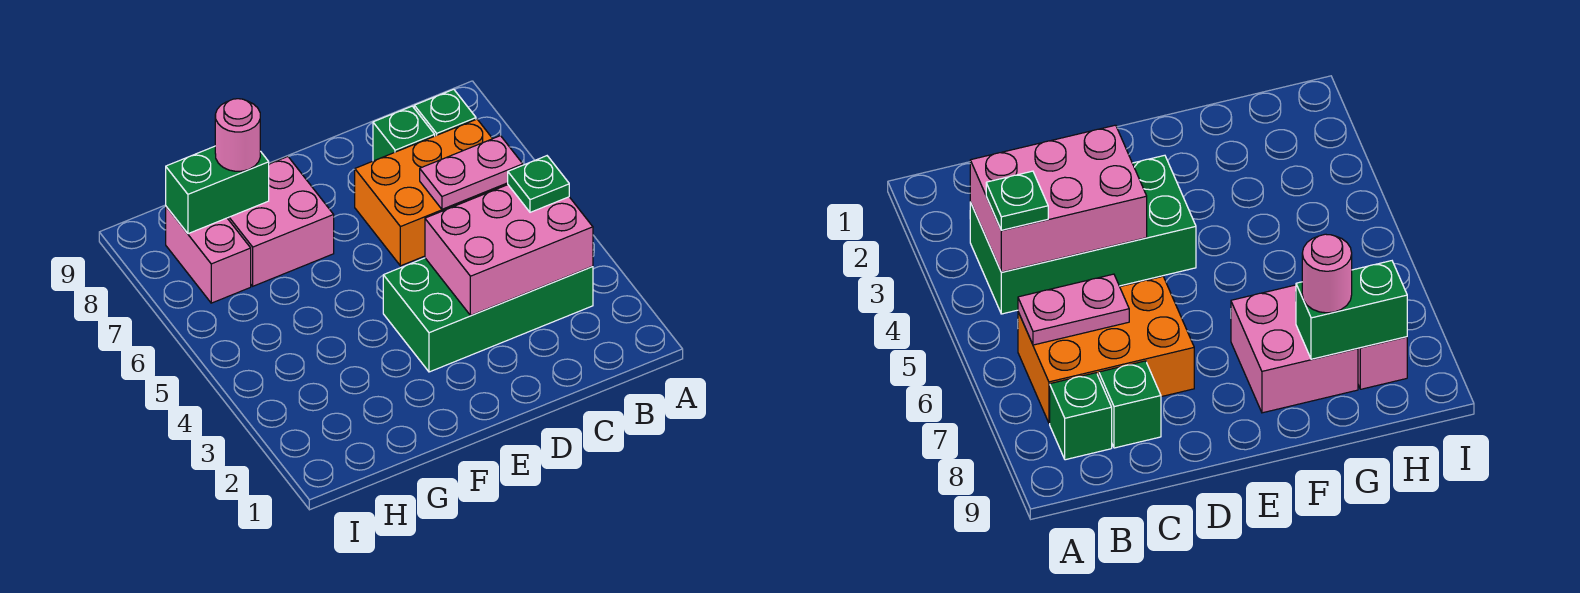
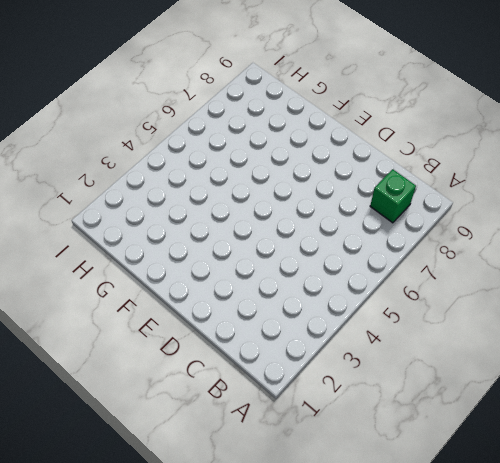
none -> green 2x4 brick [383,258,593,372]
none -> orange 2x3 brick [355,119,508,266]

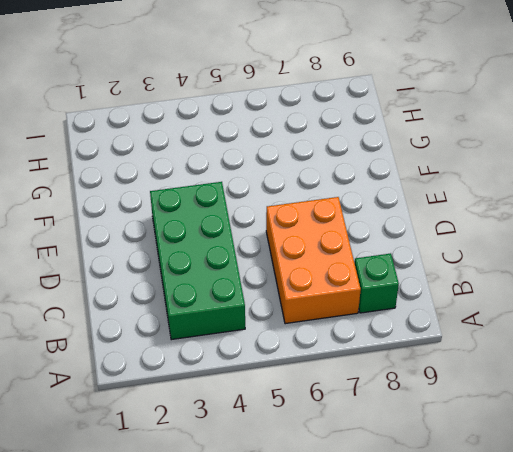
none -> green 1x1 brick [373,106,435,161]
none -> pink 2x2 brick [228,157,334,286]

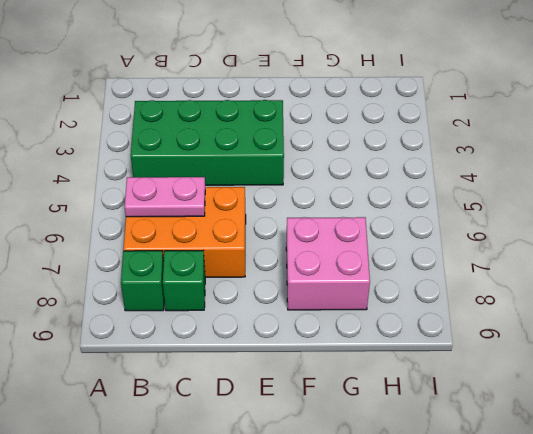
none -> pink 1x2 brick [166,207,251,303]
none -> pink 2x3 brick [425,185,593,316]

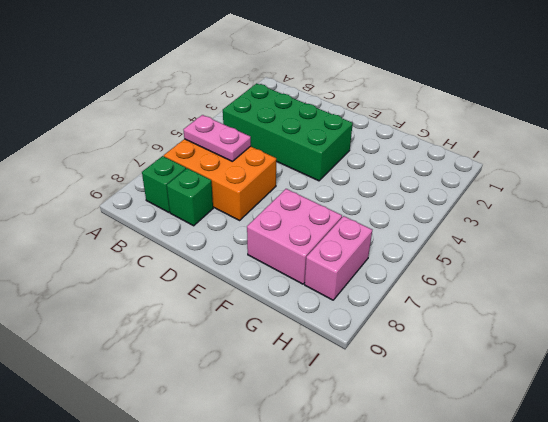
none -> pink 2x3 brick [425,185,593,316]
none -> green 1x2 brick [166,146,269,234]

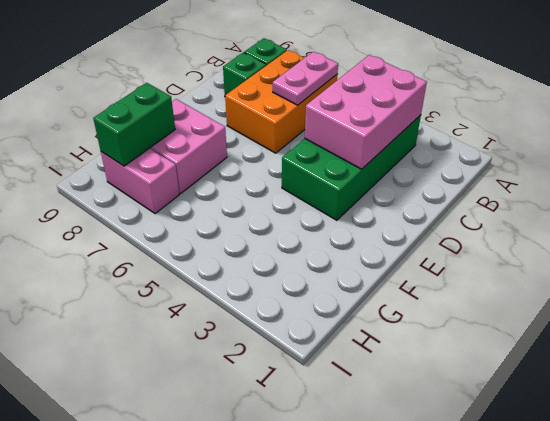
none -> green 1x1 plate [508,156,569,212]
none -> pink 1x1 round brick [215,99,260,171]

